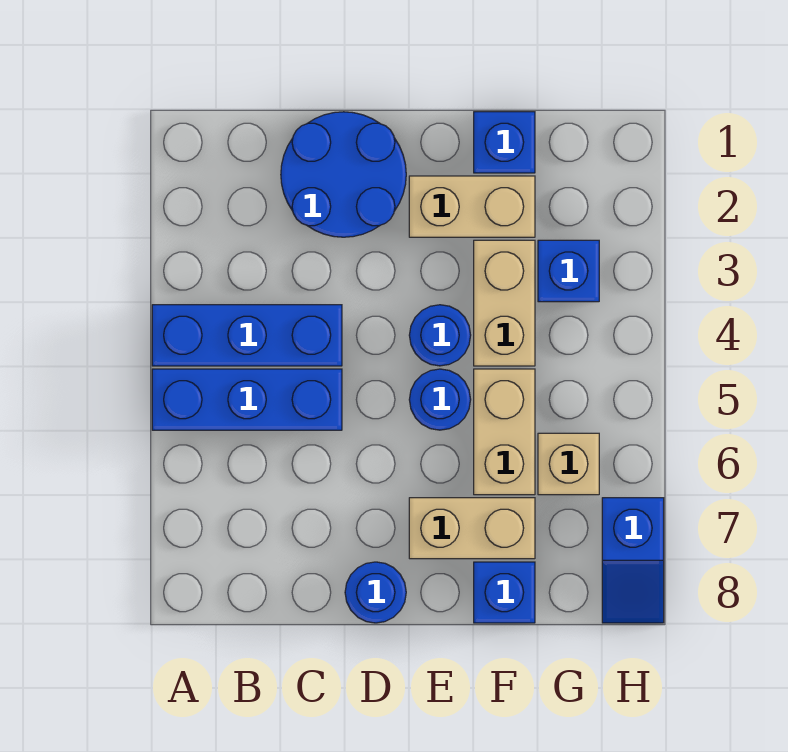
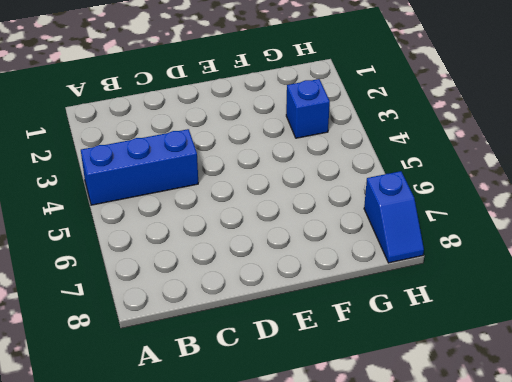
none -> blue 1x3 brick [152,369,342,430]
none -> blue 2x2 round brick [281,112,406,237]
none -> blue 1x1 round brick [345,562,406,623]

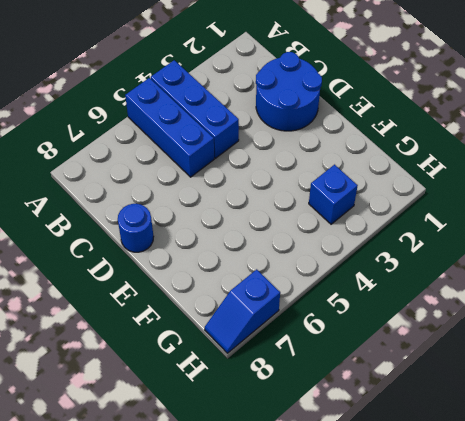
none -> tan 1x2 brick [409,176,535,237]
none -> blue 1x1 round brick [409,305,471,366]
none -> blue 1x1 round brick [409,369,471,430]

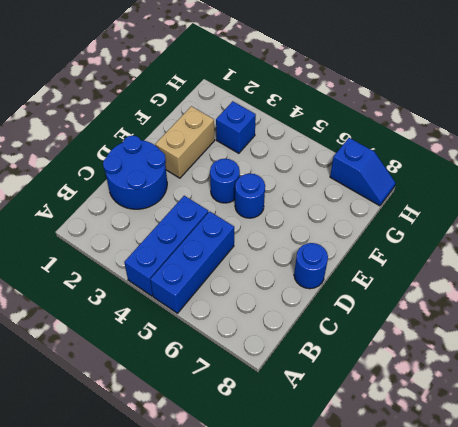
none -> tan 1x2 brick [409,498,535,559]
none -> blue 1x1 brick [474,112,535,173]
none -> tan 1x2 brick [474,240,535,366]

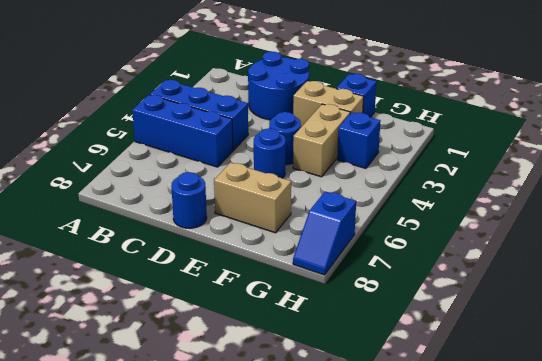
none -> tan 1x2 brick [474,369,535,495]
none -> blue 1x1 brick [474,562,535,623]
none -> tan 1x1 brick [538,433,599,495]

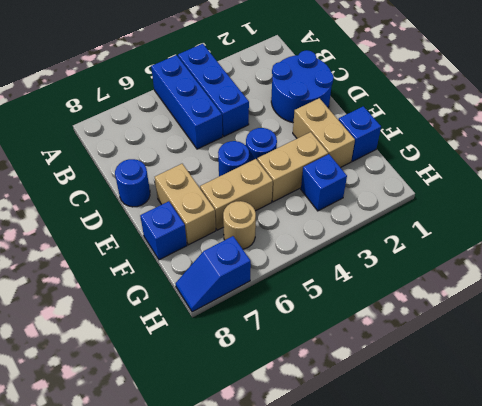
tan 1x1 round brick [223,201,256,249] -> tan 1x1 brick [538,433,599,495]

